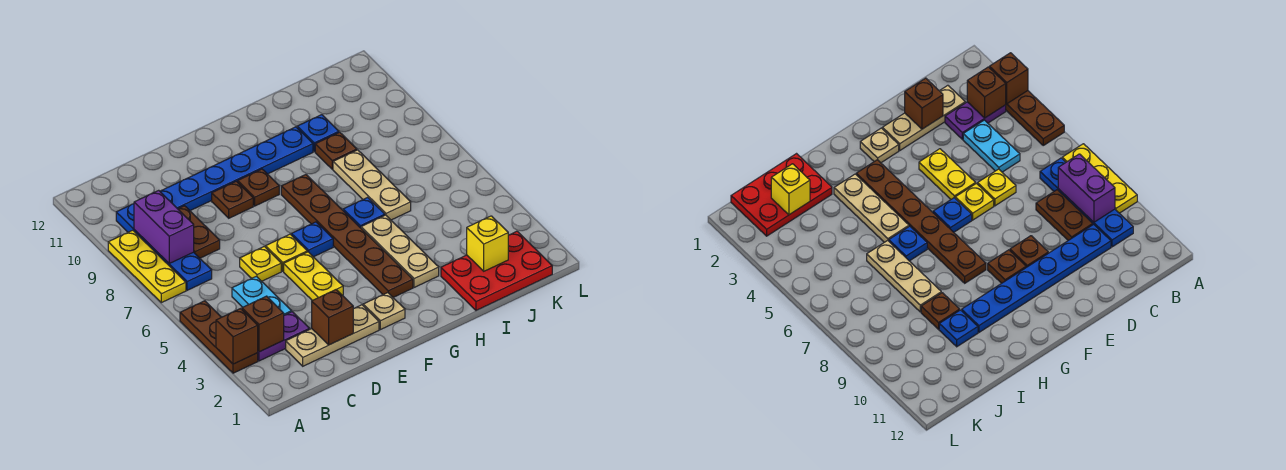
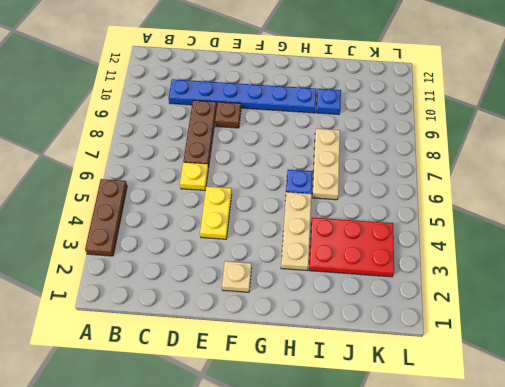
brown 1x3 plate [183,100,217,167] -> none
red 2x3 plate [309,217,394,277] -> red 2x3 plate moved to [441,231,552,310]
none -> yellow 1x3 plate [108,230,186,303]
none -> purple 1x2 plate [258,312,309,361]
none -> blue 1x4 plate [116,204,212,290]

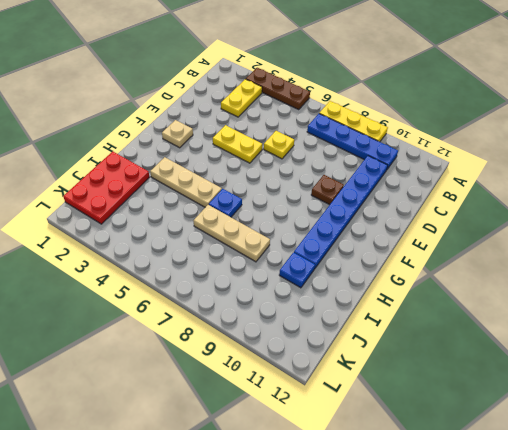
yellow 1x2 plate [221,79,262,117] -> purple 1x2 plate [258,312,309,361]
none -> tan 1x3 plate [286,305,379,366]
none -> cyan 1x2 plate [232,276,292,315]
none -> brown 1x2 plate [178,206,220,258]

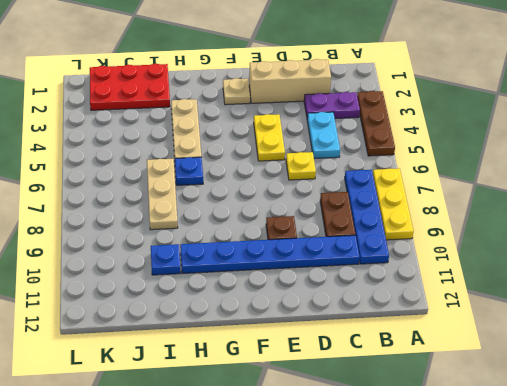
tan 1x3 brick [249,59,331,103] -> tan 1x3 plate [286,305,379,366]
none -> yellow 1x1 plate [266,234,307,271]
none -> blue 1x1 plate [291,222,333,257]
none -> brown 1x1 plate [238,169,279,206]

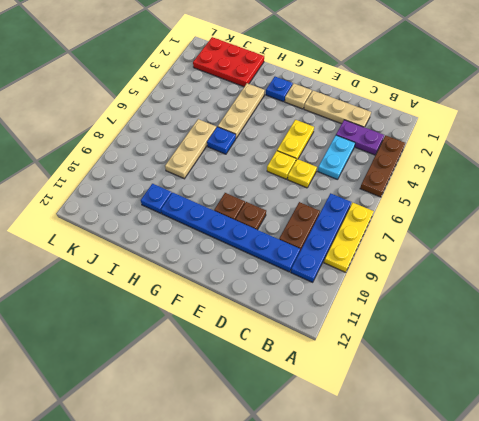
blue 1x1 plate [266,77,293,102] -> blue 1x1 plate moved to [291,222,333,257]
none -> brown 1x6 plate [281,175,413,297]
none -> brown 1x1 plate [315,132,357,169]
none -> brown 1x1 brick [216,309,258,364]

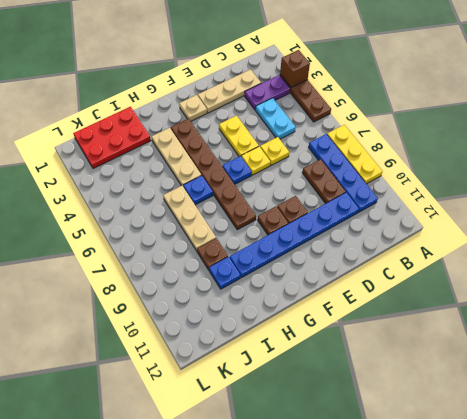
none -> brown 1x1 brick [242,296,284,352]
none -> purple 1x2 brick [134,190,194,263]
none -> brown 1x1 brick [312,290,353,345]

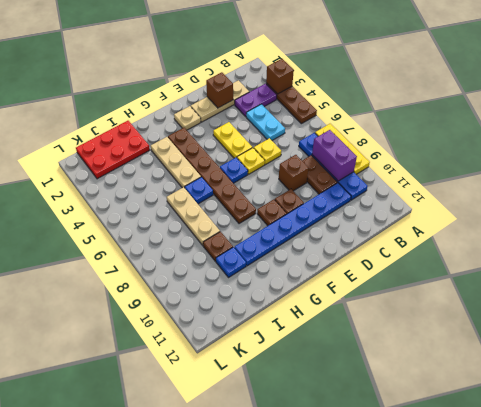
brown 1x1 brick [279,155,309,191] -> brown 1x1 brick moved to [242,296,284,352]
none -> yellow 1x1 brick [467,216,508,271]

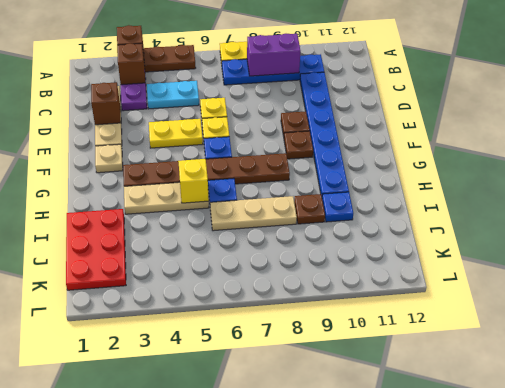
yellow 1x1 brick [178,159,209,203] -> yellow 1x1 brick moved to [467,216,508,271]
none -> brown 1x2 plate [178,206,220,258]

